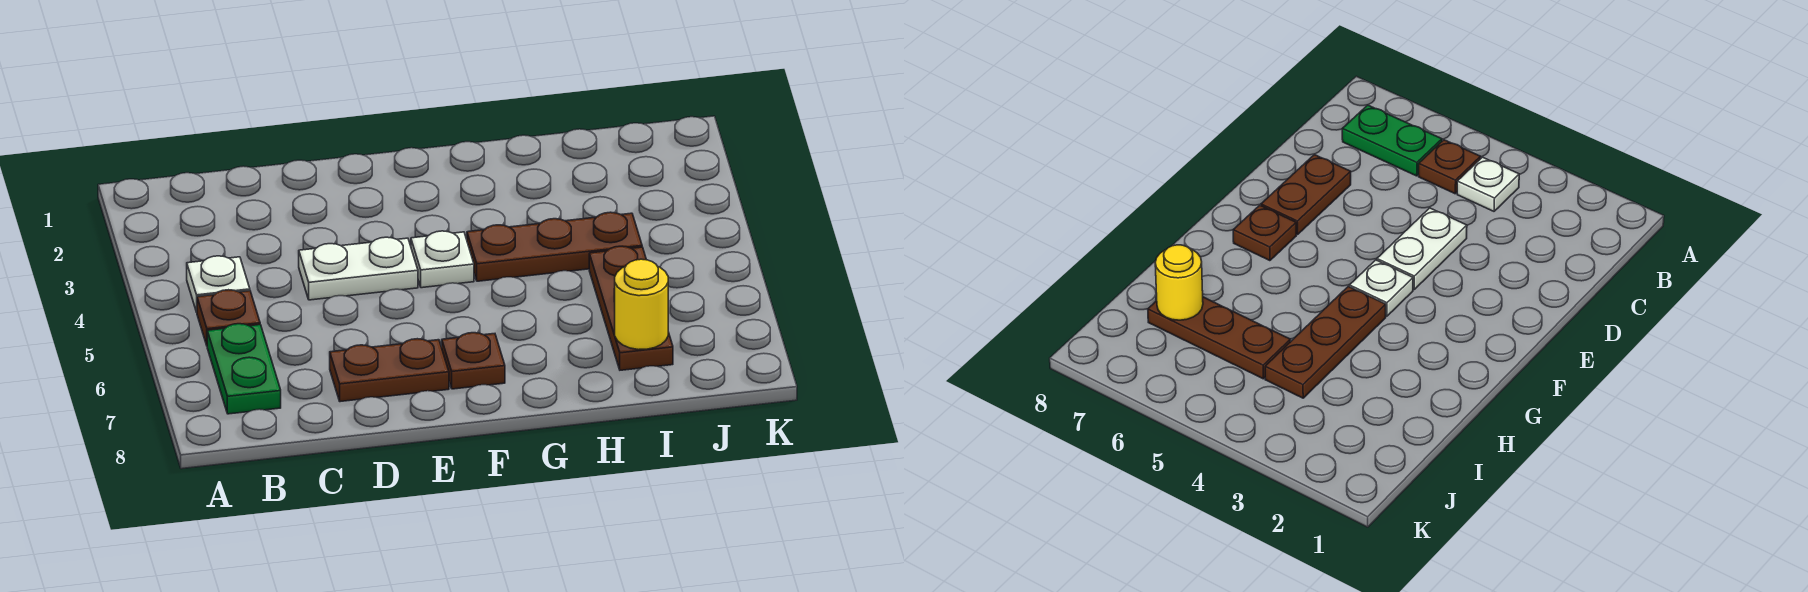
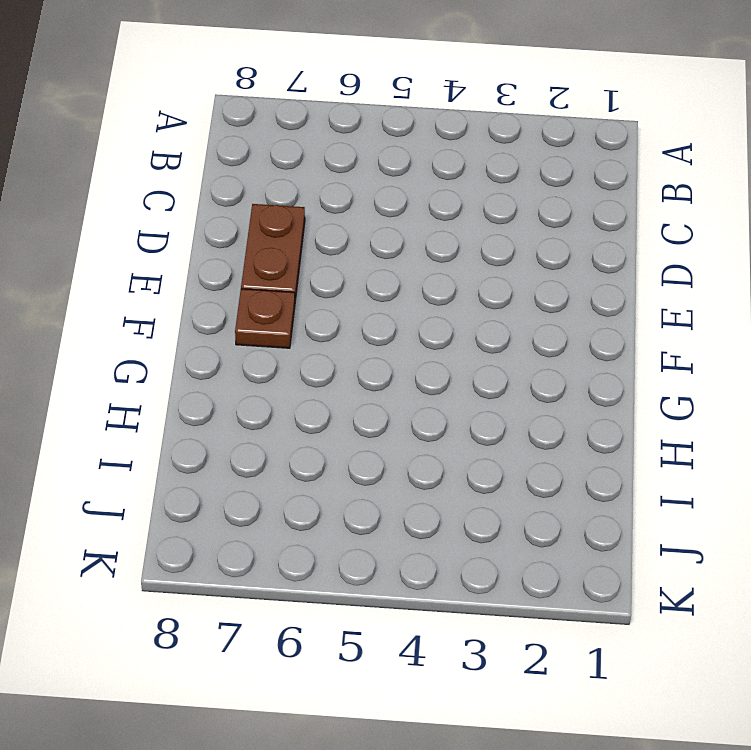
none -> white 1x1 plate [187,256,250,312]
none -> brown 1x1 plate [197,290,260,345]

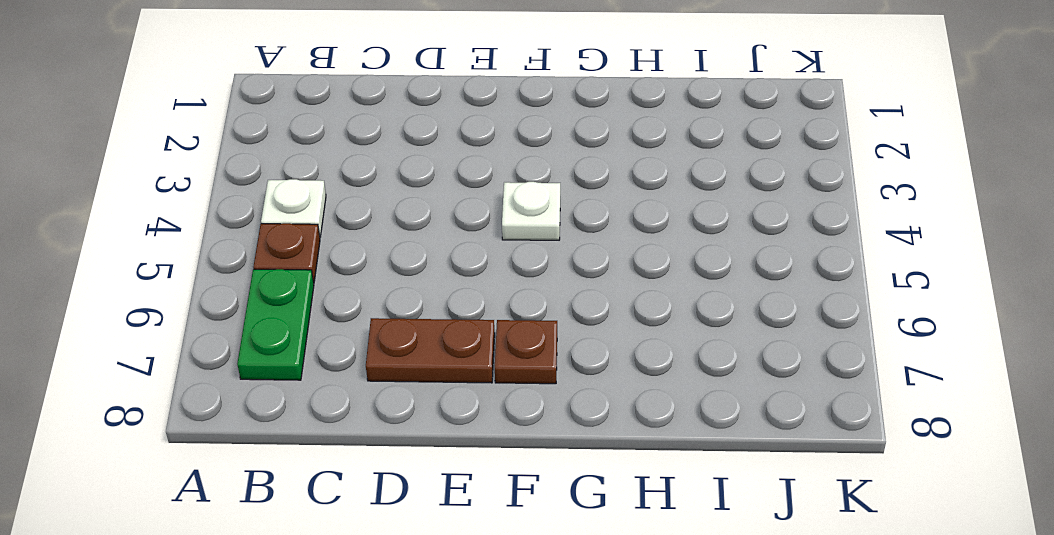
none -> white 1x2 plate [299,237,418,300]
none -> brown 1x3 plate [467,212,642,281]

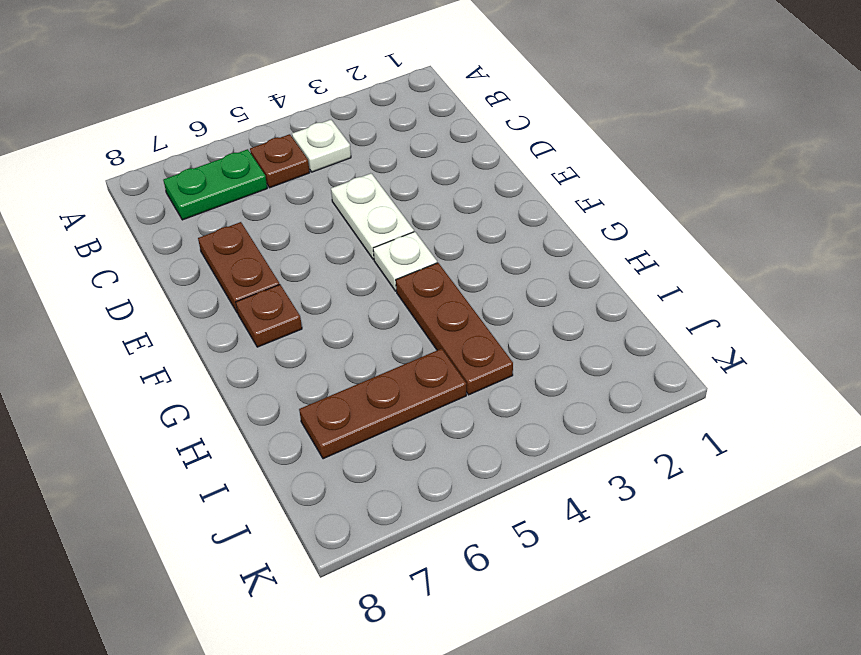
none -> yellow 1x1 round brick [614,259,668,350]

